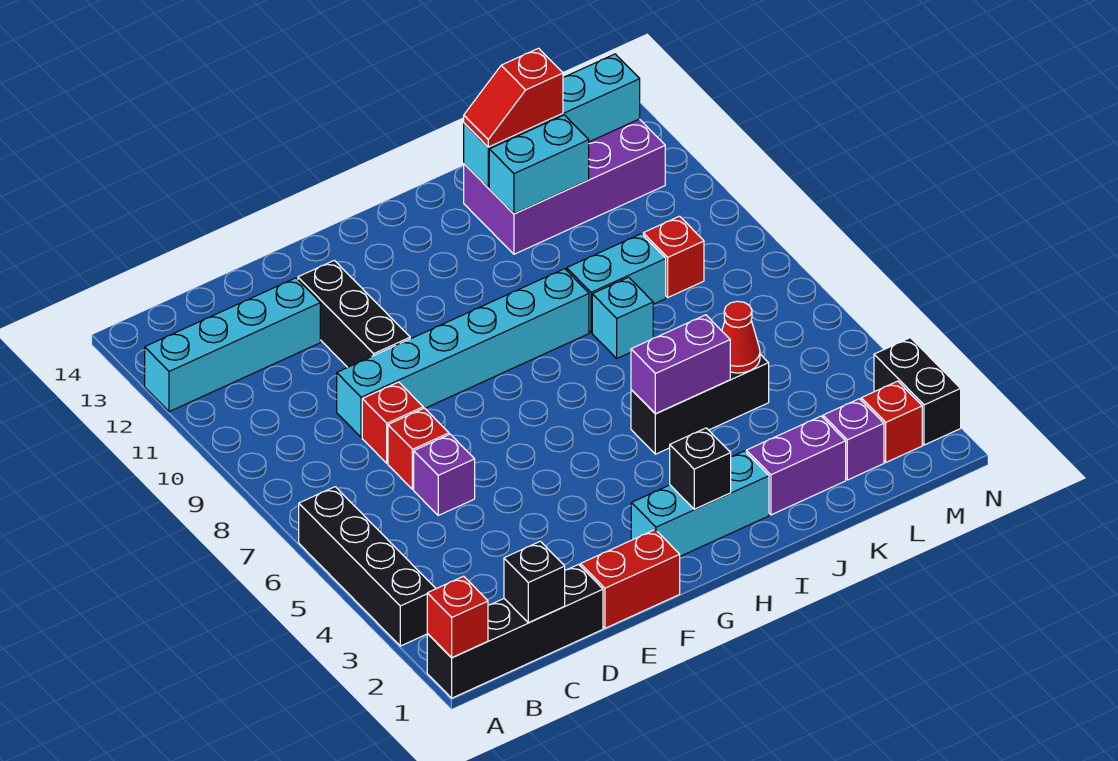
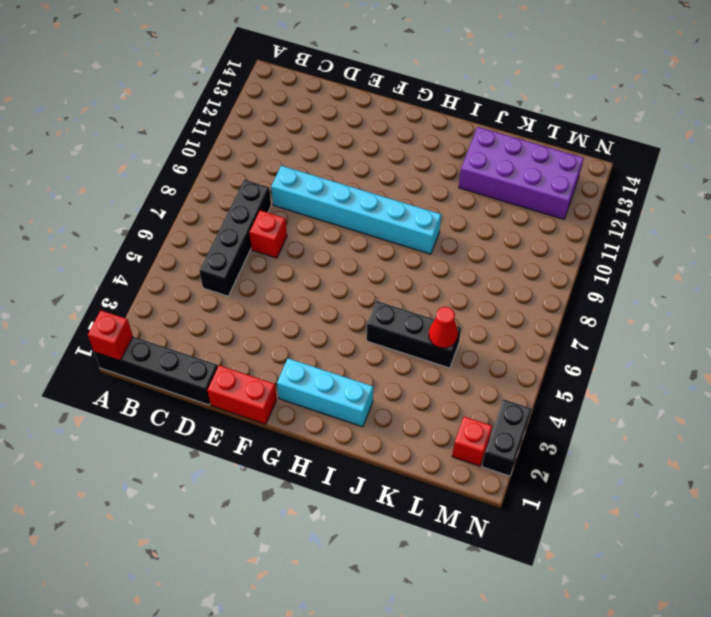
black 1x4 brick [200,180,271,296] -> black 1x4 brick moved to [299,487,436,646]
none -> cyan 1x4 brick [145,278,320,412]
none -> purple 1x1 brick [414,434,475,515]
none -> red 1x1 brick [362,382,423,463]

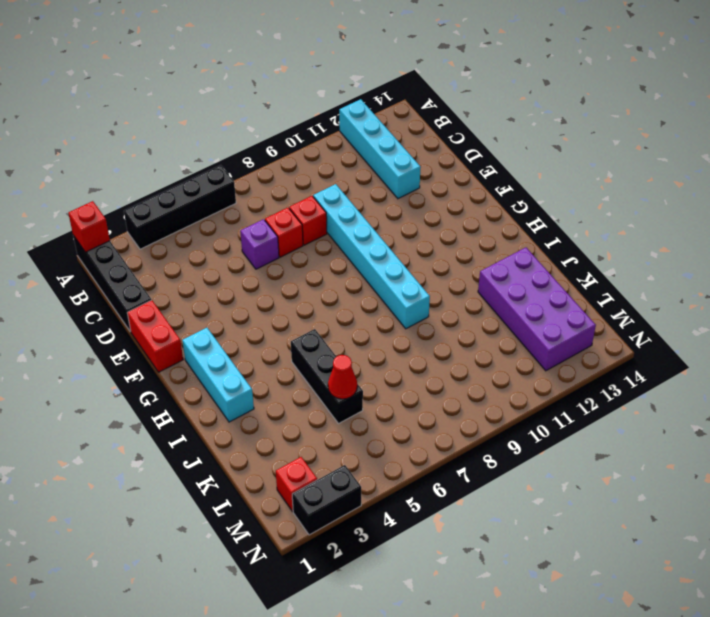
none -> black 1x3 brick [298,260,410,367]
none -> purple 1x2 brick [746,416,846,515]
none -> cyan 1x1 brick [592,277,653,358]

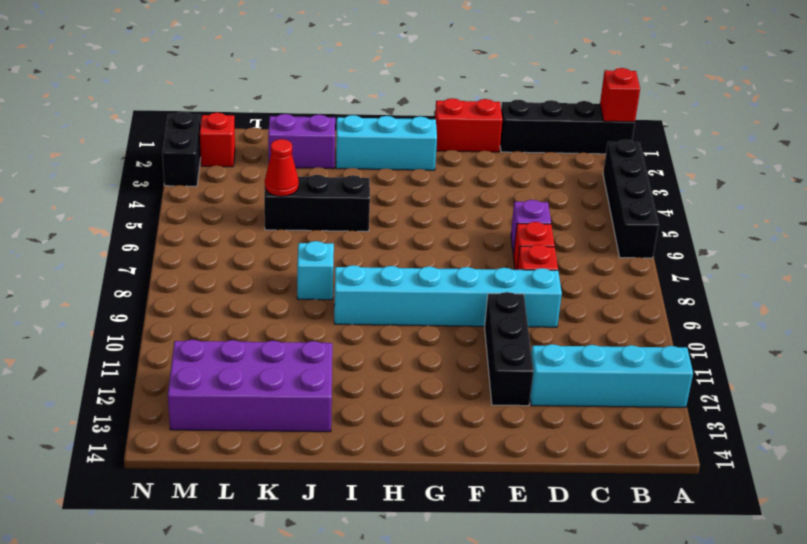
none -> cyan 1x2 brick [567,234,666,332]
none -> purple 1x1 brick [823,399,884,480]
none -> red 1x1 brick [643,216,704,297]

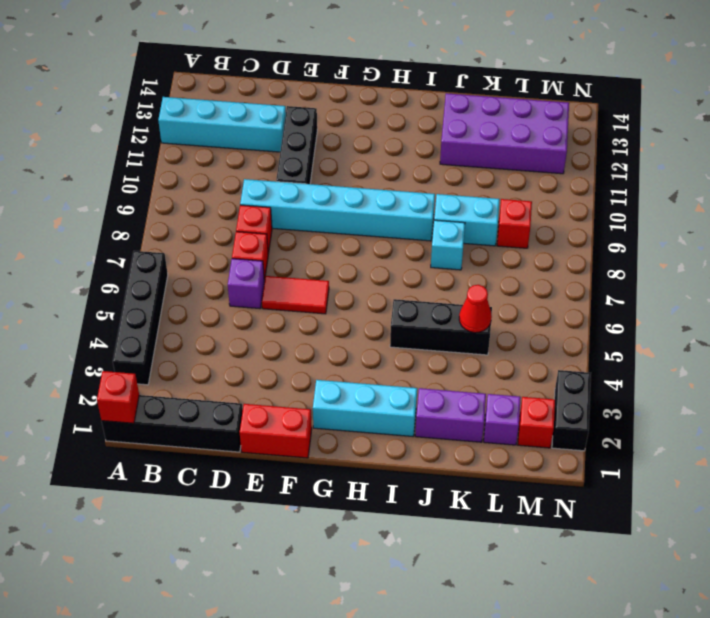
red 1x2 tile [262,276,329,314] -> none
none -> black 1x1 brick [504,541,565,623]
none -> black 1x1 brick [670,428,731,509]
none -> purple 1x2 brick [631,315,730,414]

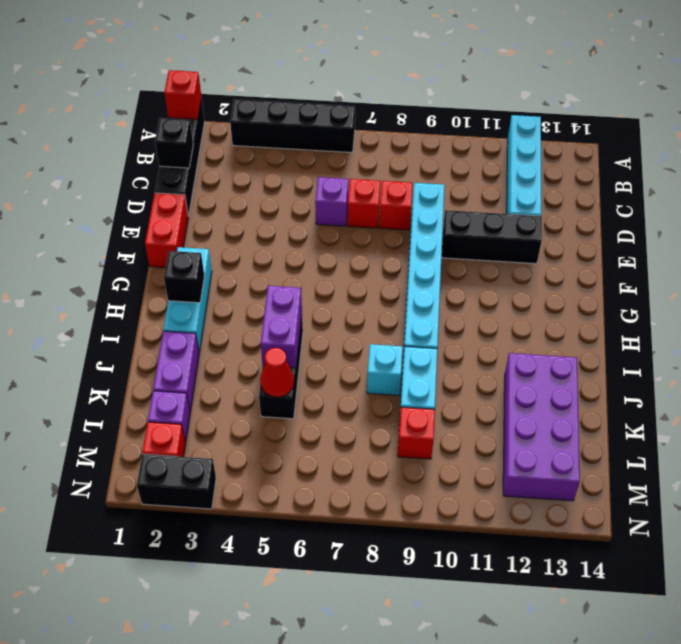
none -> cyan 1x2 brick [489,115,589,214]
none -> cyan 1x4 brick [464,54,640,188]
none -> red 1x2 slope [464,48,563,147]

